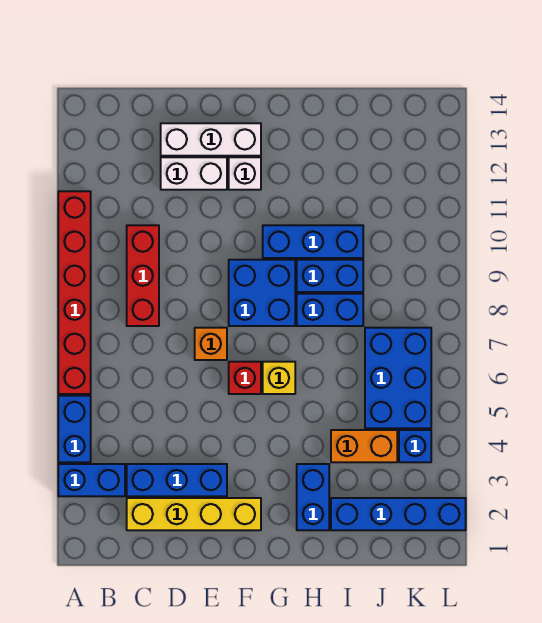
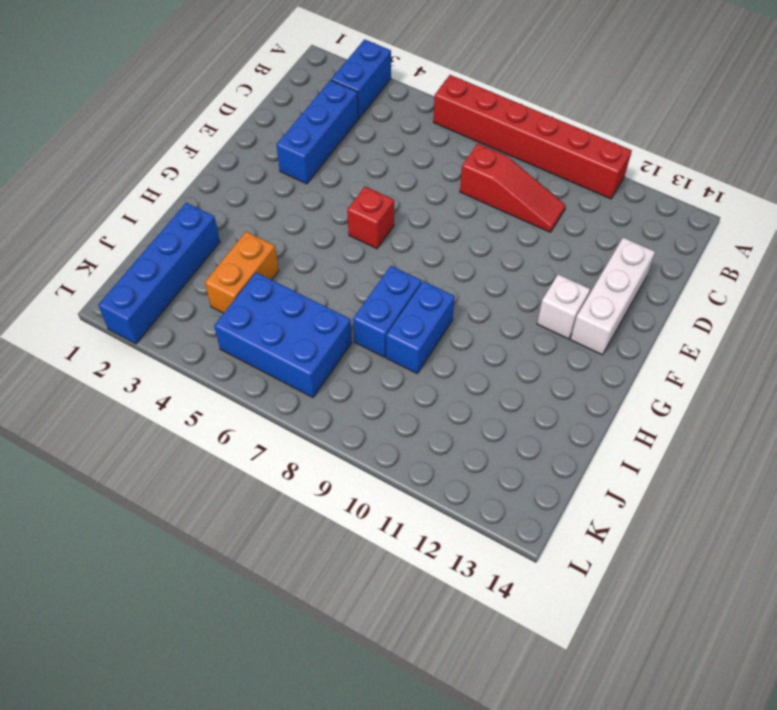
red 1x3 slope [460,144,566,232] -> red 1x3 brick [127,225,159,326]
none -> blue 1x2 brick [58,396,91,462]
none -> yellow 1x4 brick [127,498,261,530]
none -> white 1x2 brick [161,157,227,190]

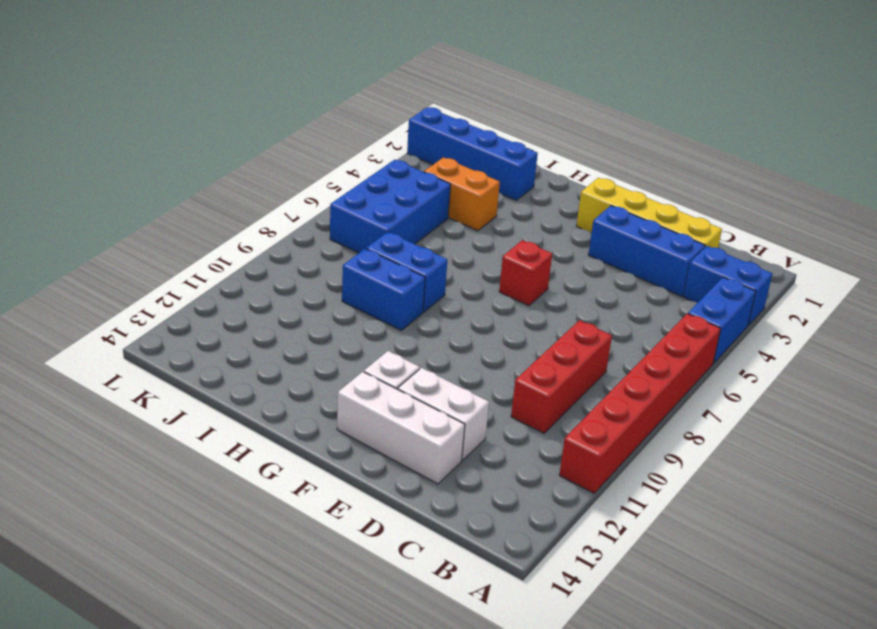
none -> orange 1x1 brick [195,328,227,360]
none -> blue 2x2 brick [229,260,295,326]
none -> yellow 1x1 brick [263,362,295,394]

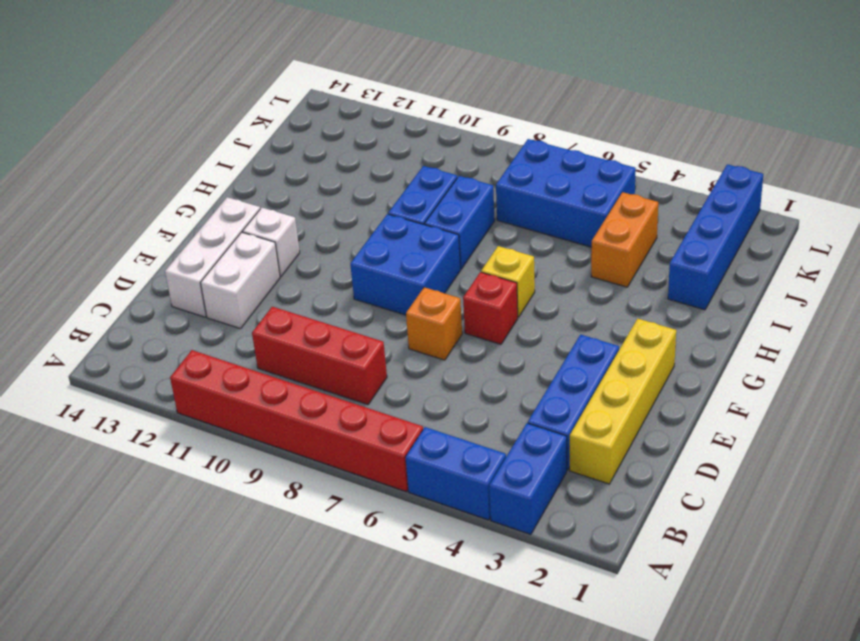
none -> blue 1x3 brick [263,225,363,258]
none -> blue 1x2 brick [297,464,329,530]
none -> blue 1x1 brick [399,430,431,462]

